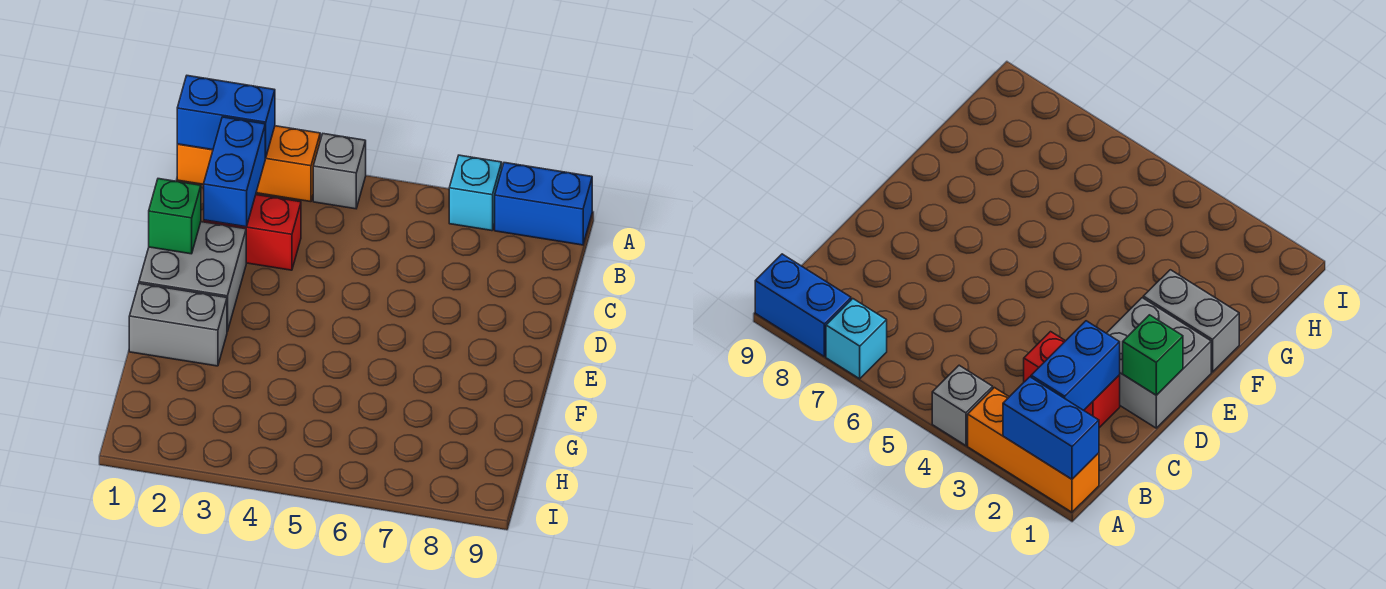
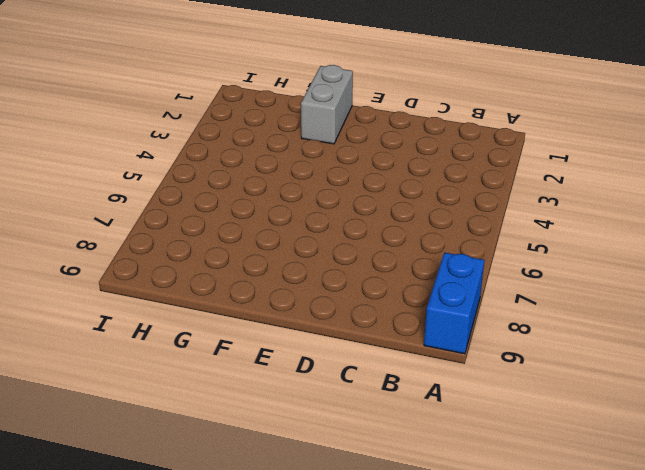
none -> orange 1x3 brick [177,126,320,202]
none -> grey 1x1 brick [313,134,366,209]

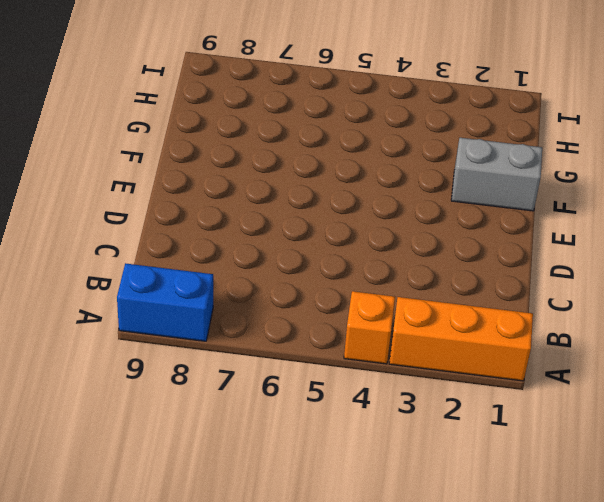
orange 1x1 brick [344,291,395,364] -> grey 1x1 brick [313,134,366,209]
none -> cyan 1x1 brick [449,155,502,231]
none -> red 1x2 brick [204,195,301,270]

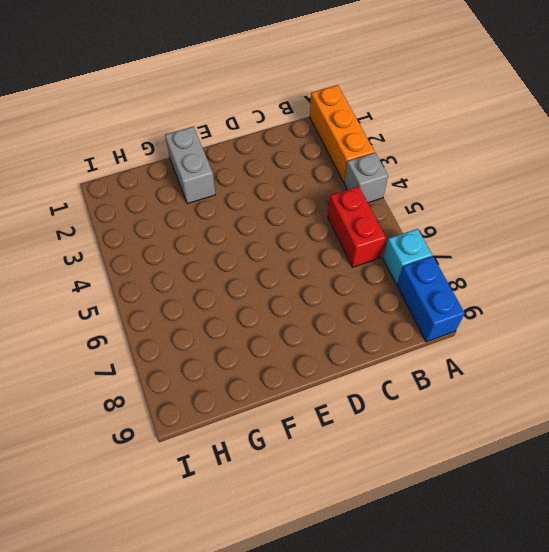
red 1x2 brick [328,186,386,267] -> red 1x2 brick moved to [204,195,301,270]
none -> grey 2x2 brick [139,222,246,331]
none -> blue 1x2 brick [177,76,275,158]

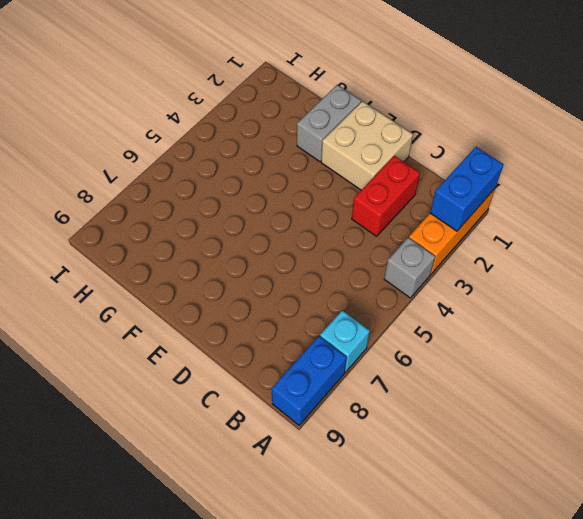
tan 2x2 brick [321,101,413,190] -> grey 2x2 brick [139,222,246,331]
none -> blue 1x2 brick [204,117,265,227]
none -> green 1x1 brick [149,179,201,254]

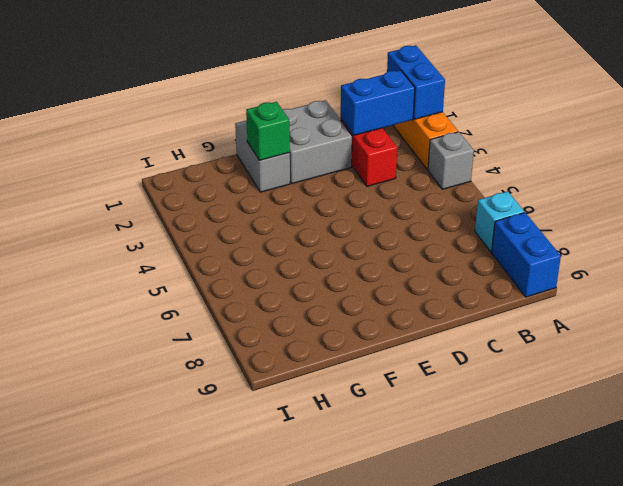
green 1x1 brick [246,102,290,160] -> green 1x1 brick moved to [149,179,201,254]

